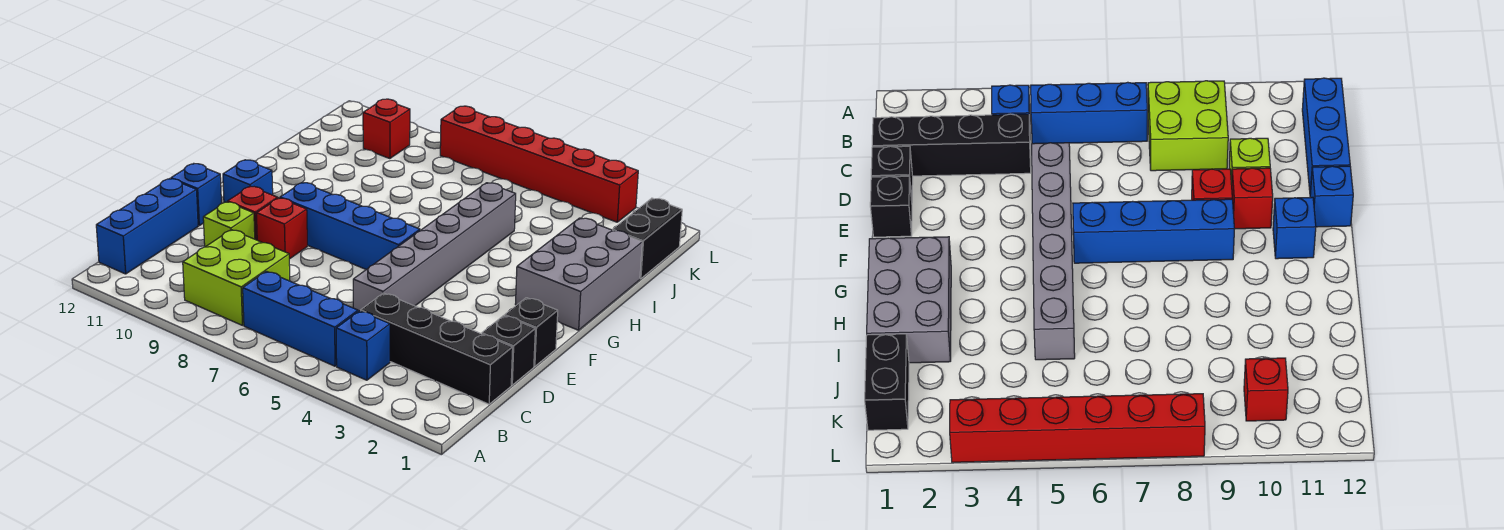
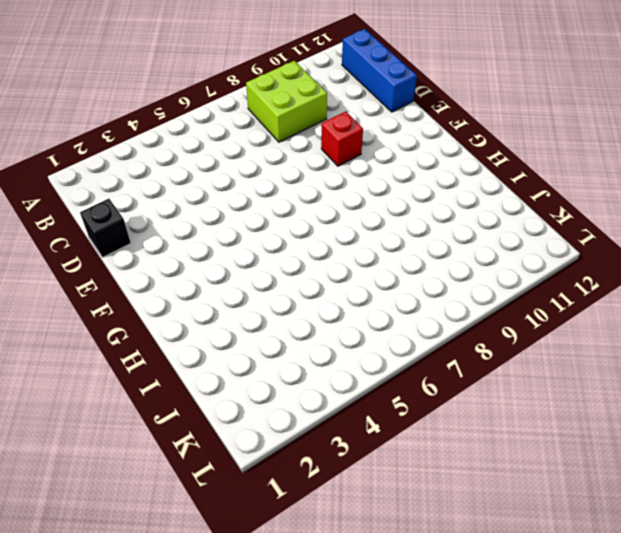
none -> blue 1x1 brick [336,311,390,380]
none -> blue 1x3 brick [243,271,358,366]
none -> black 1x4 brick [361,293,513,404]

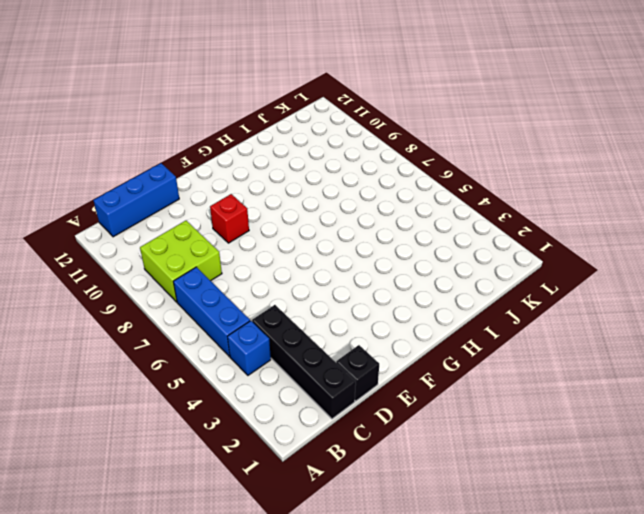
none -> grey 1x6 brick [353,183,516,311]
none -> lime 1x1 brick [203,202,255,247]
none -> black 1x1 brick [505,298,558,366]

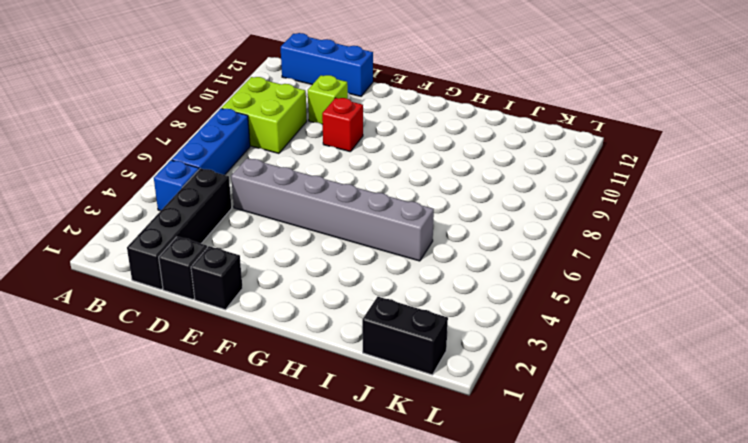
none -> red 1x1 brick [228,186,278,240]
none -> blue 1x1 brick [171,163,222,226]
none -> blue 1x4 brick [280,182,420,269]

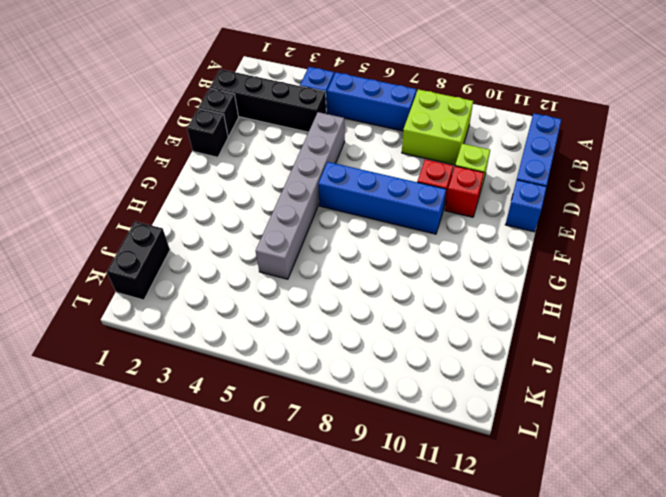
none -> blue 1x1 brick [223,160,273,203]
none -> grey 2x3 brick [515,218,642,330]
none -> red 1x1 brick [363,99,410,159]

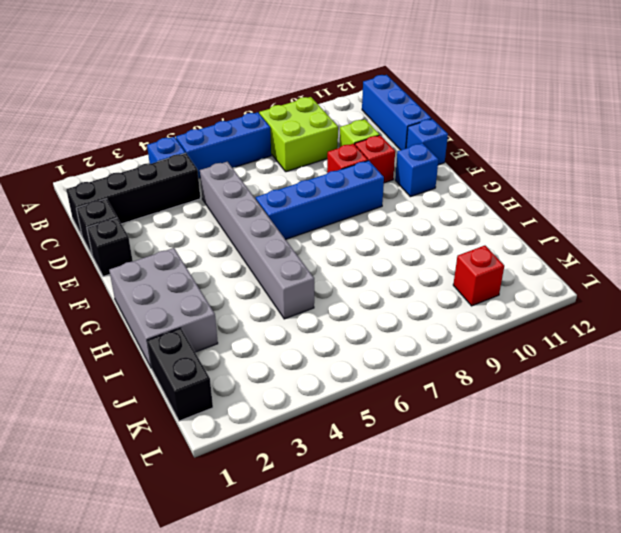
none -> red 1x6 brick [440,106,638,222]

